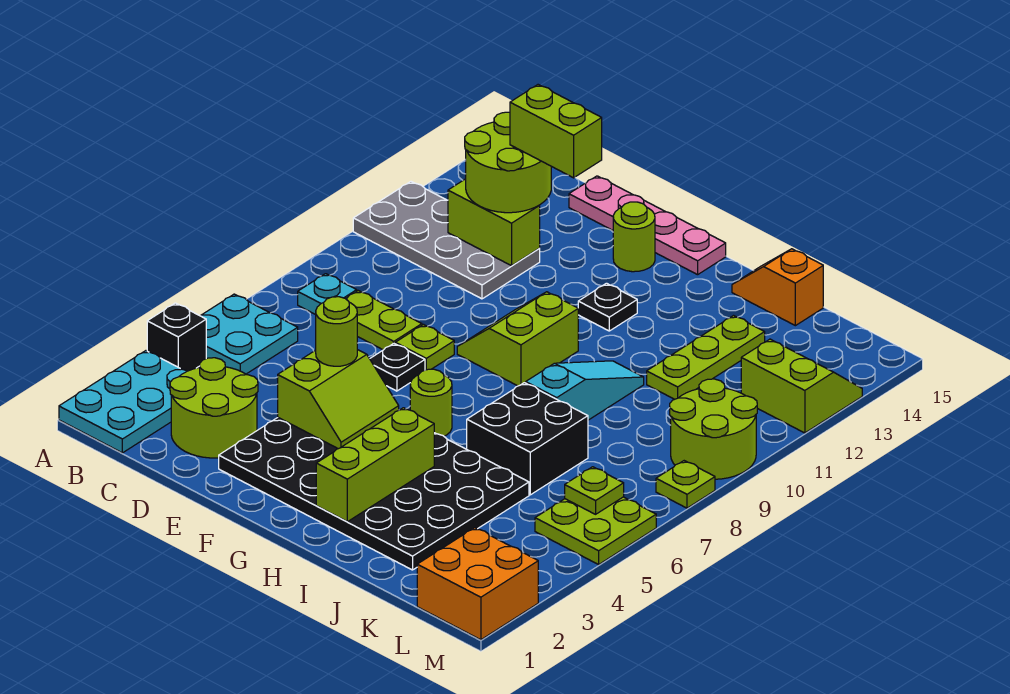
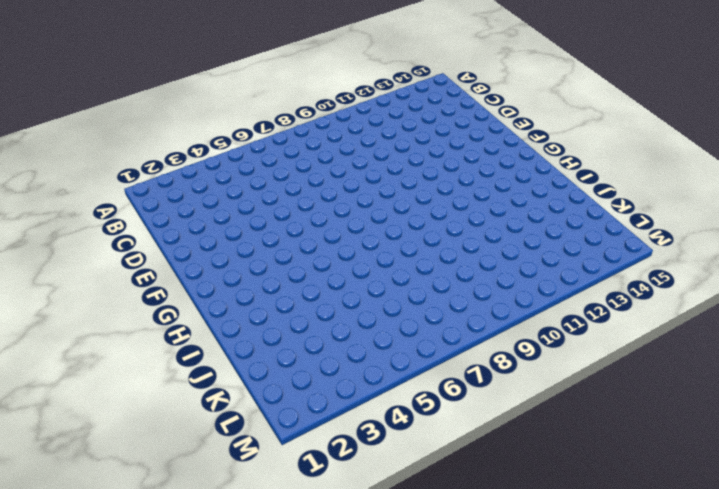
none -> cyan 2x3 plate [59,351,187,453]
none -> black 1x1 brick [147,303,206,371]
none -> cyan 2x2 plate [201,294,298,374]
none -> grey 2x4 plate [353,182,540,299]

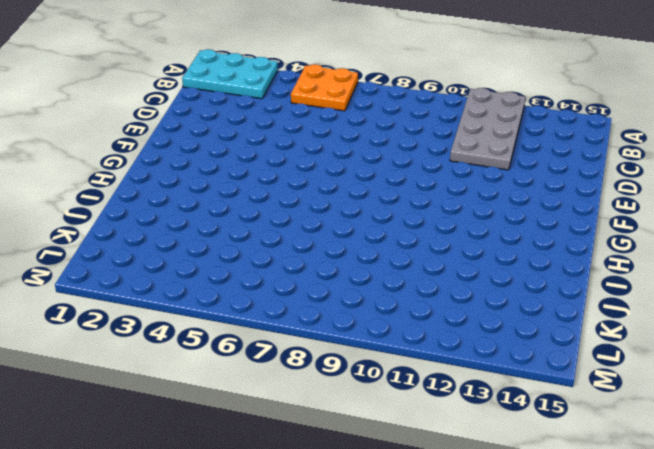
orange 2x2 plate [291,64,358,111] -> cyan 2x2 plate [201,294,298,374]
none -> black 1x1 brick [147,303,206,371]
none -> cyan 1x1 plate [298,274,357,315]
none -> lime 2x2 round brick [170,358,258,458]
none -> lime 1x2 plate [346,291,422,350]

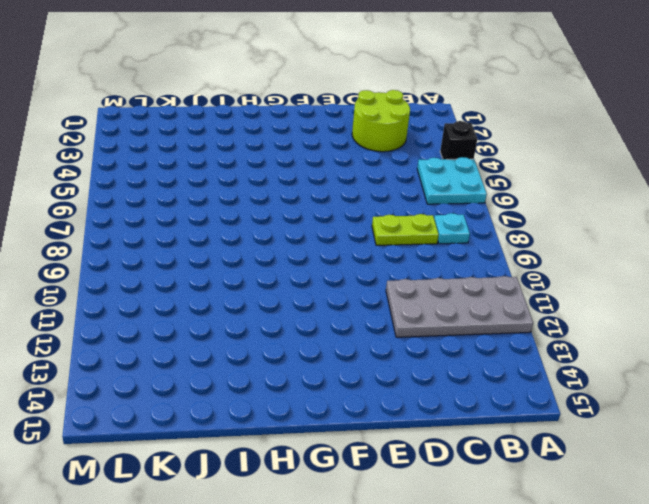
none -> cyan 2x3 plate [59,351,187,453]
none -> pink 1x4 plate [569,176,726,275]
none -> black 4x6 plate [219,418,529,570]
none -> black 1x1 plate [370,344,425,391]

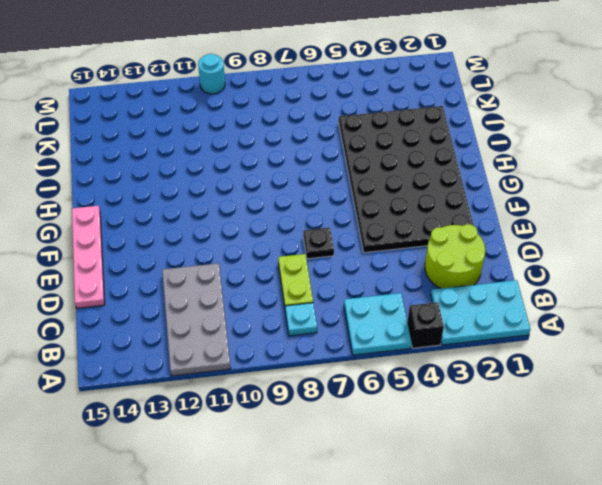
cyan 1x1 round brick [198,54,225,94] -> lime 2x2 round brick [670,379,757,479]
none -> lime 1x1 plate [395,325,454,370]
none -> lime 2x2 slope [457,292,578,386]
none -> lime 1x1 round brick [613,202,655,272]
none -> lime 1x1 round brick [410,369,452,436]

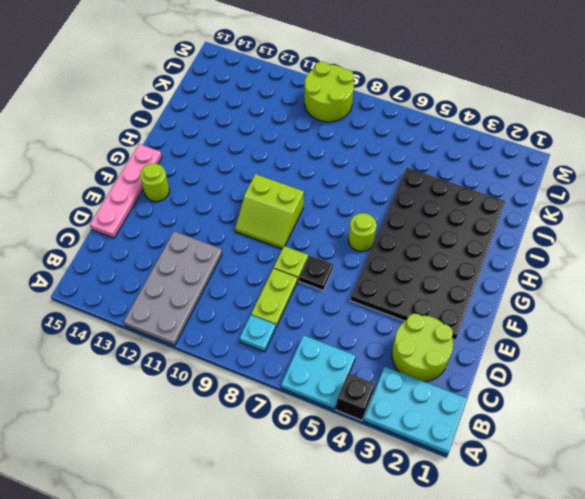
none -> black 1x1 plate [578,283,637,331]
none -> black 2x2 brick [467,383,588,495]
none -> cyan 1x3 slope [526,361,644,420]
none -> orange 1x2 slope [732,249,823,326]

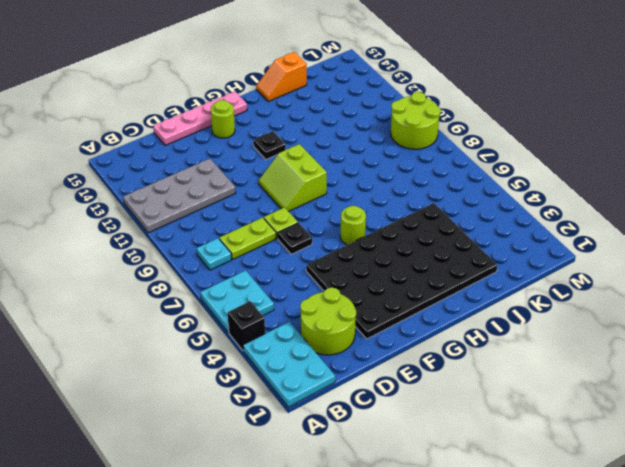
none -> black 2x2 brick [467,383,588,495]
none -> cyan 1x3 slope [526,361,644,420]
none -> lime 1x3 plate [647,316,765,399]
none -> orange 2x2 brick [417,528,538,640]

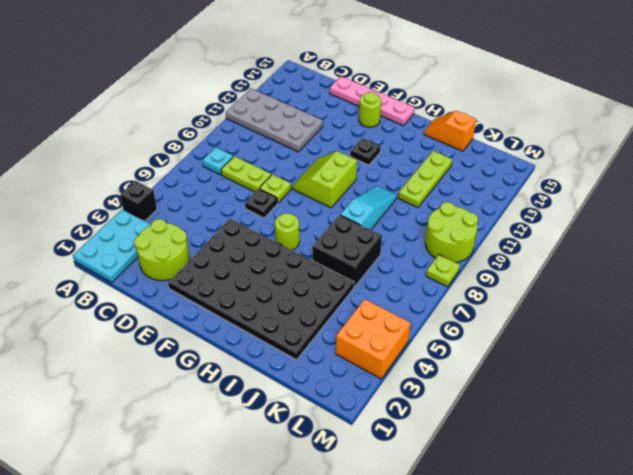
orange 2x2 brick [336,299,411,379] -> orange 2x2 brick moved to [417,528,538,640]
none -> cyan 2x2 plate [201,294,298,374]
none -> lime 2x2 plate [535,497,656,565]
none -> lime 2x2 slope [741,339,862,433]
none -> lime 1x2 brick [448,179,540,266]

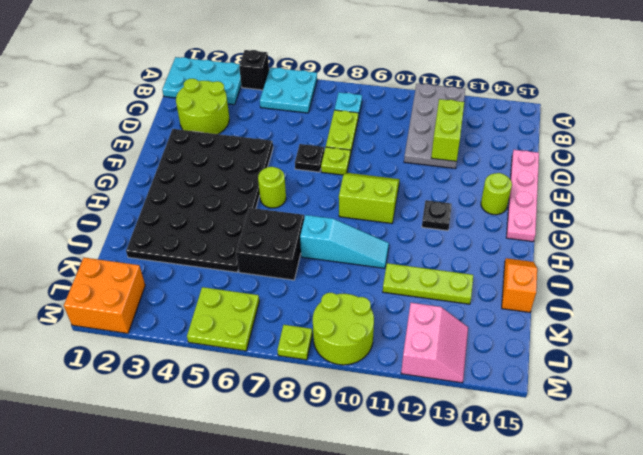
pink 2x2 slope [401,303,468,383] -> lime 2x2 slope [741,339,862,433]
none -> lime 2x2 slope [278,350,399,449]
none -> lime 1x3 brick [316,408,434,522]
none -> lime 1x1 plate [565,467,624,514]
none -> lime 2x2 round brick [465,112,551,213]

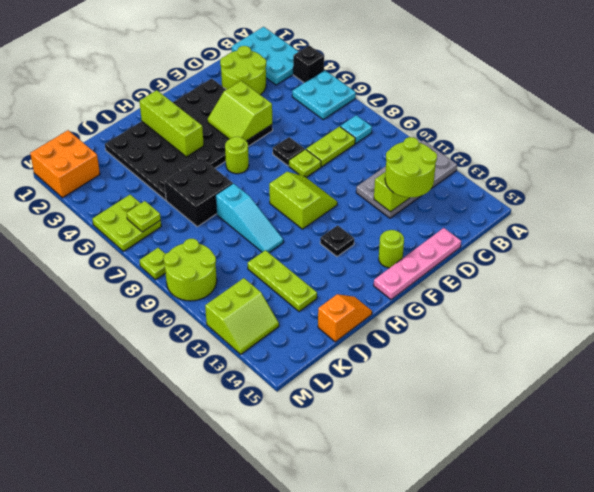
none -> lime 1x1 round brick [316,297,357,366]
none -> lime 1x2 brick [510,85,602,178]

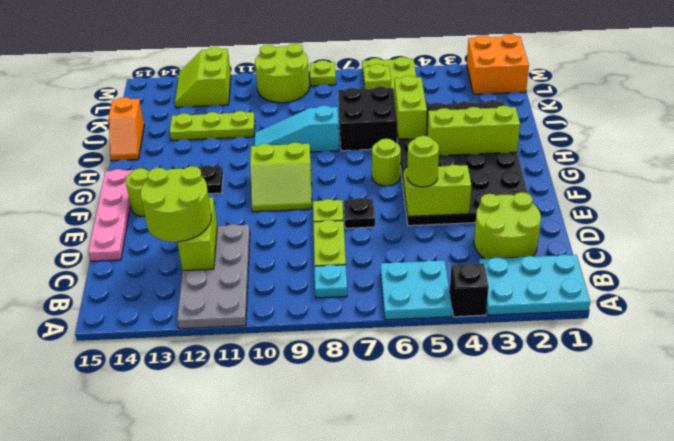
lime 1x2 brick [394,76,427,139] -> lime 1x2 brick moved to [510,85,602,178]

